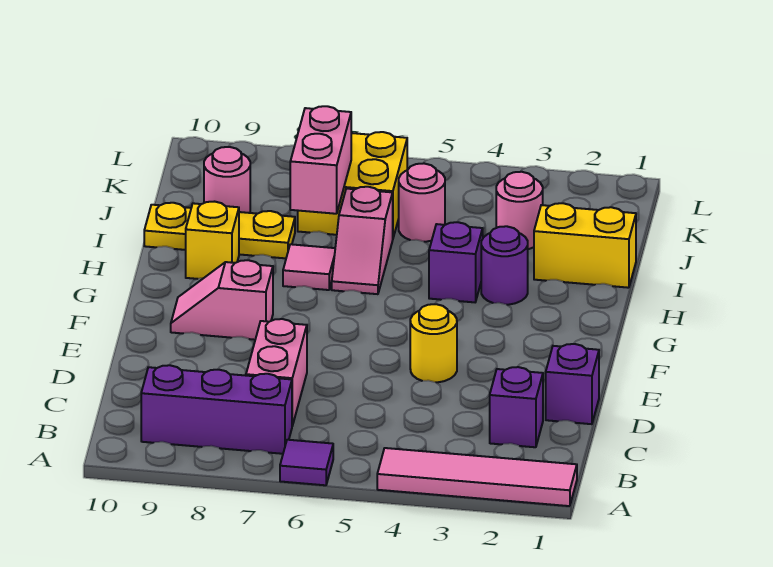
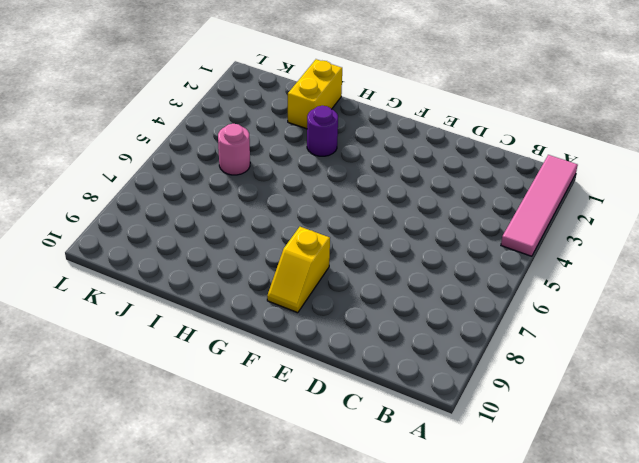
yellow 1x2 slope [267,227,330,313] -> pink 1x2 slope [171,260,273,340]
none -> purple 1x1 tile [280,440,333,485]
none -> purple 1x3 brick [141,365,292,454]
none -> purple 1x1 brick [490,367,543,447]

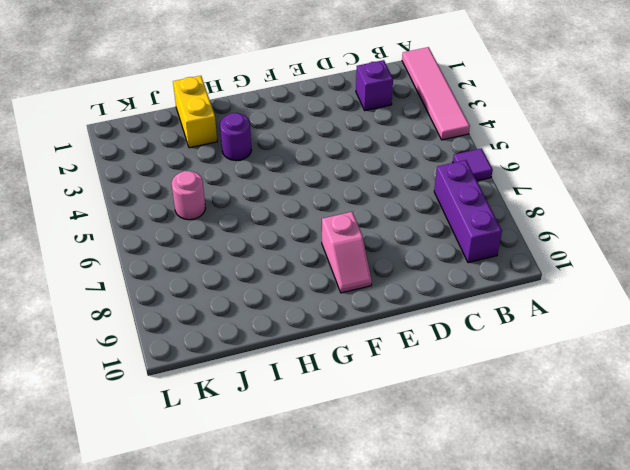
none -> pink 1x2 brick [246,319,307,426]
none -> purple 1x1 brick [546,344,599,424]
none -> yellow 1x1 round brick [410,304,457,382]

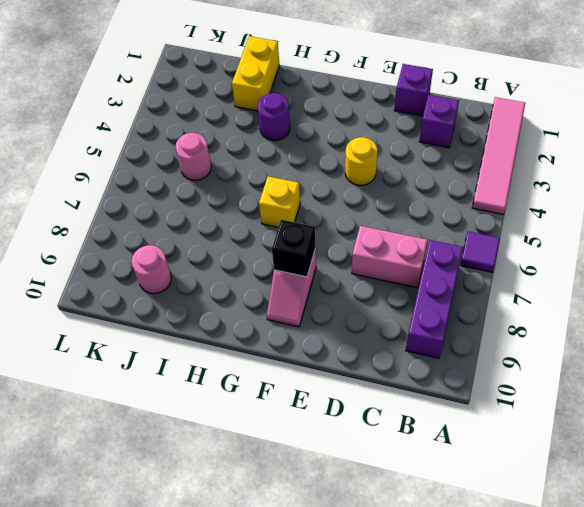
black 1x1 brick [272,220,316,277] -> none
yellow 1x1 brick [259,176,300,227] -> yellow 1x1 brick moved to [186,202,239,279]
none -> purple 1x1 brick [429,222,483,302]
none -> pink 1x2 slope [332,187,393,294]
none -> pink 1x1 tile [283,244,335,290]

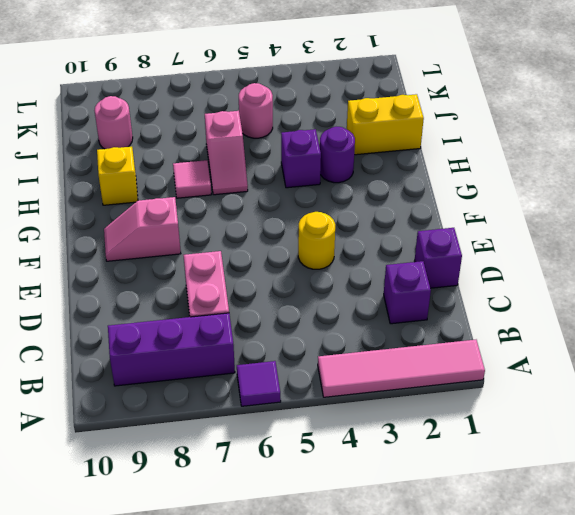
none -> yellow 1x3 plate [144,203,295,258]
none -> pink 1x1 round brick [496,172,543,249]
none -> yellow 2x2 brick [298,132,407,237]

